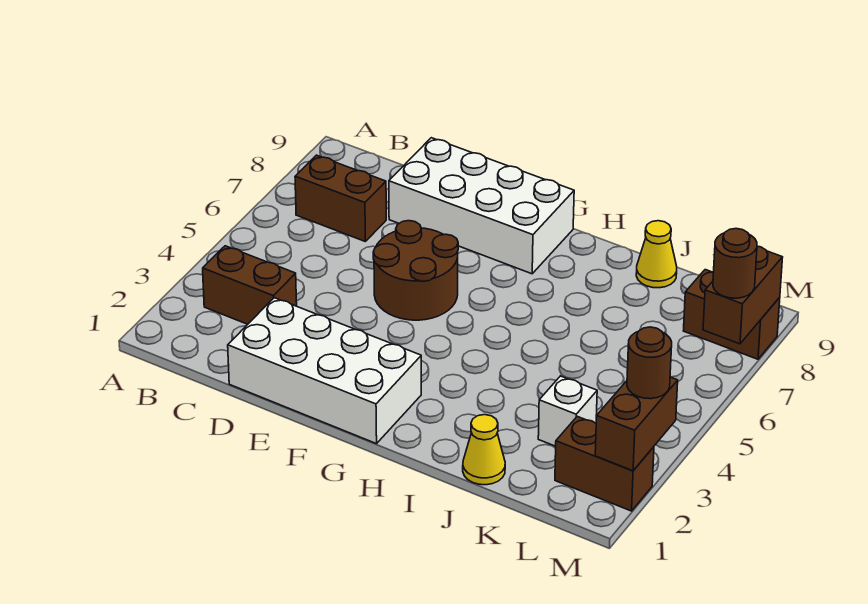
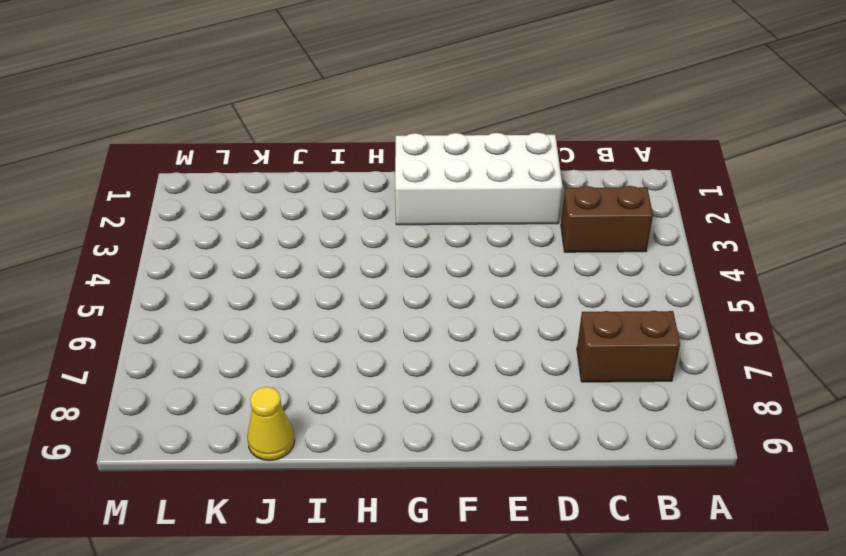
none -> white 2x4 brick [389,138,574,274]
none -> brown 2x2 round brick [373,221,458,320]
none -> yellow 1x1 cone [463,415,505,485]

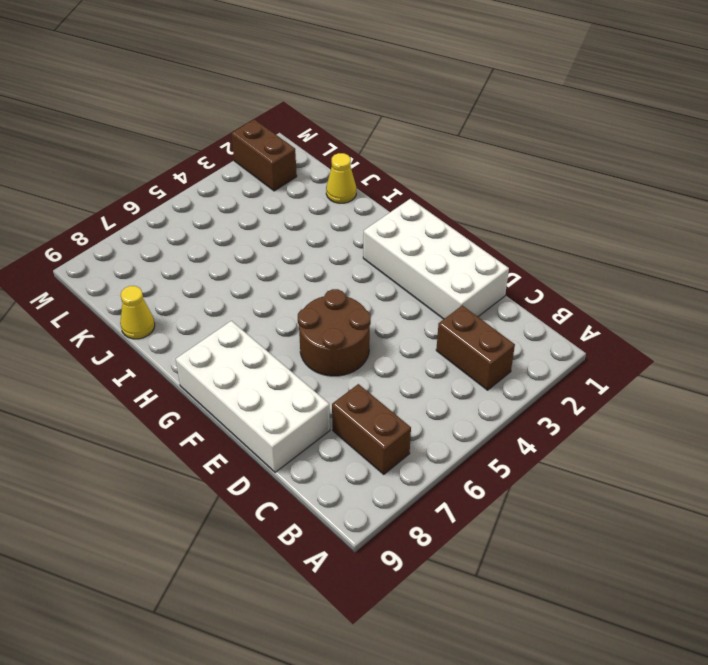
none -> white 1x1 brick [538,376,597,446]
none -> brown 1x2 brick [684,270,780,359]
none -> brown 1x2 brick [595,377,678,471]

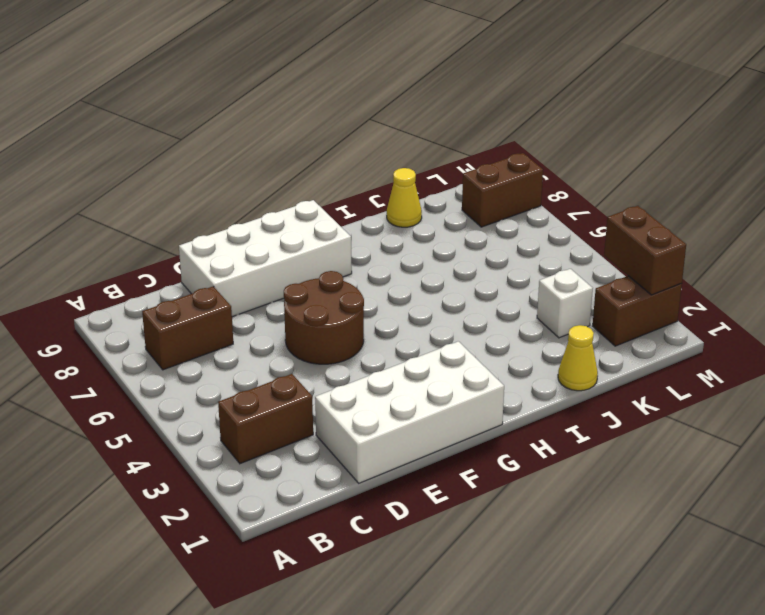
none -> brown 1x2 brick [703,246,783,344]
none -> brown 1x1 round brick [627,327,672,399]
none -> brown 1x1 round brick [713,229,757,298]

